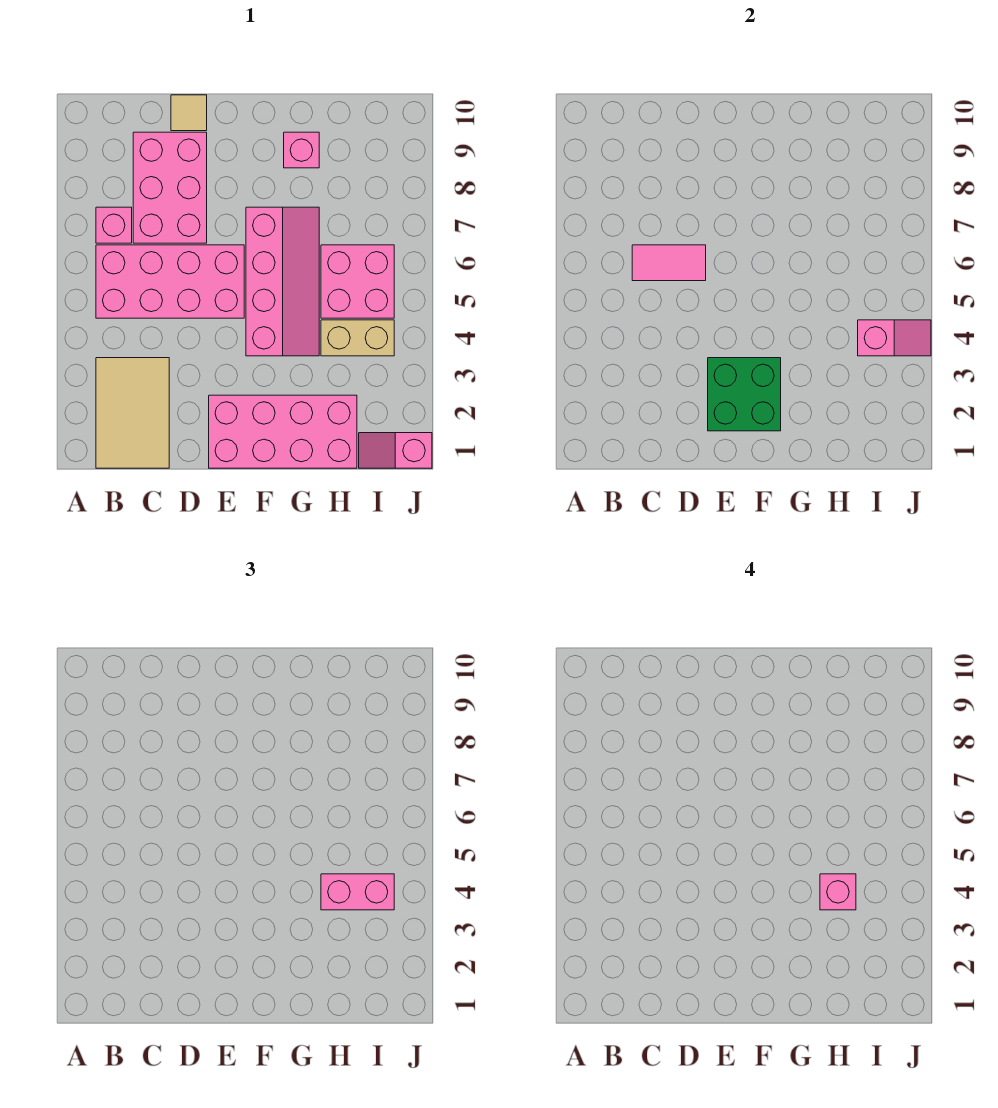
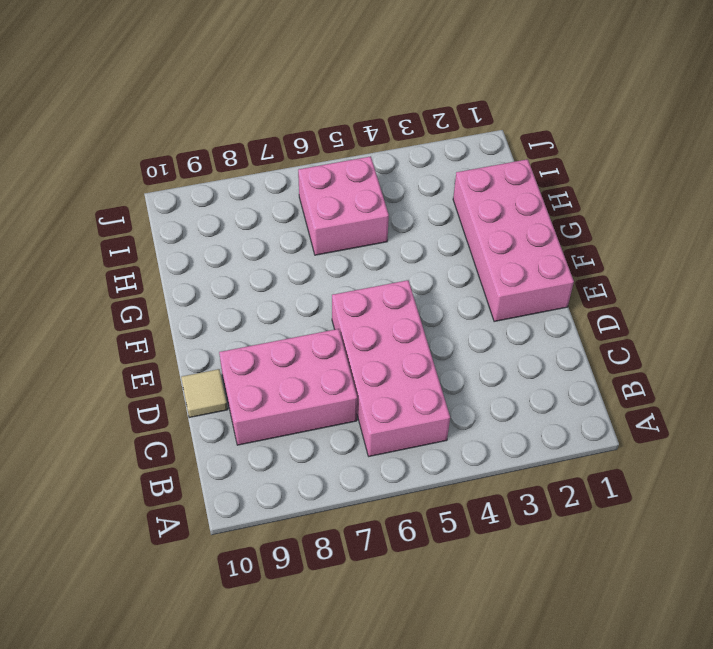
none -> tan 2x3 tile [96,358,169,468]
none -> pink 1x1 brick [96,207,132,243]
none -> pink 2x4 slope [246,207,319,356]

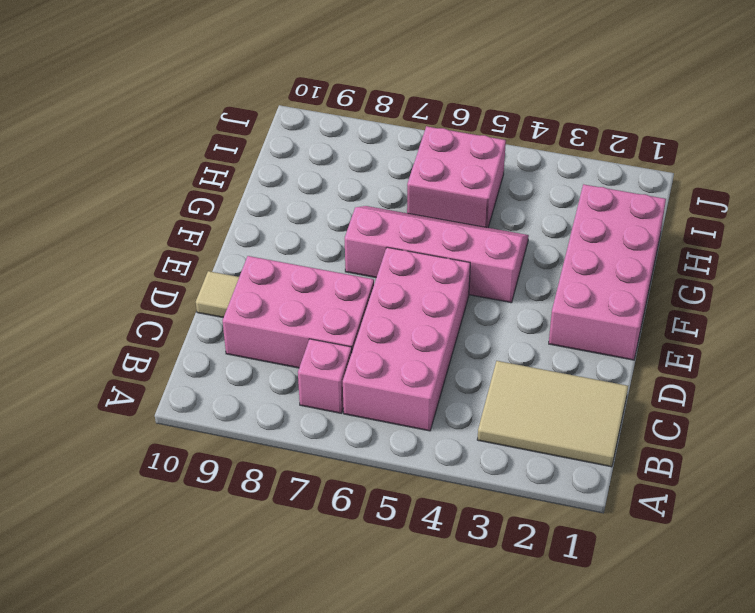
none -> pink 1x1 brick [284,132,319,168]
none -> tan 1x2 brick [321,320,394,356]
none -> pink 1x2 slope [359,433,432,468]

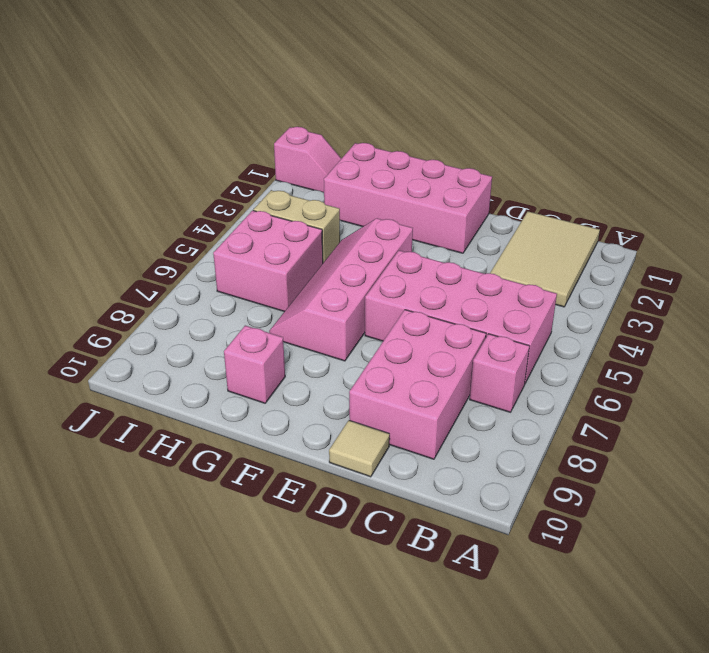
none -> pink 1x2 tile [632,245,706,281]
none -> green 2x2 brick [708,358,781,431]
none -> pink 1x2 slope [858,320,931,356]

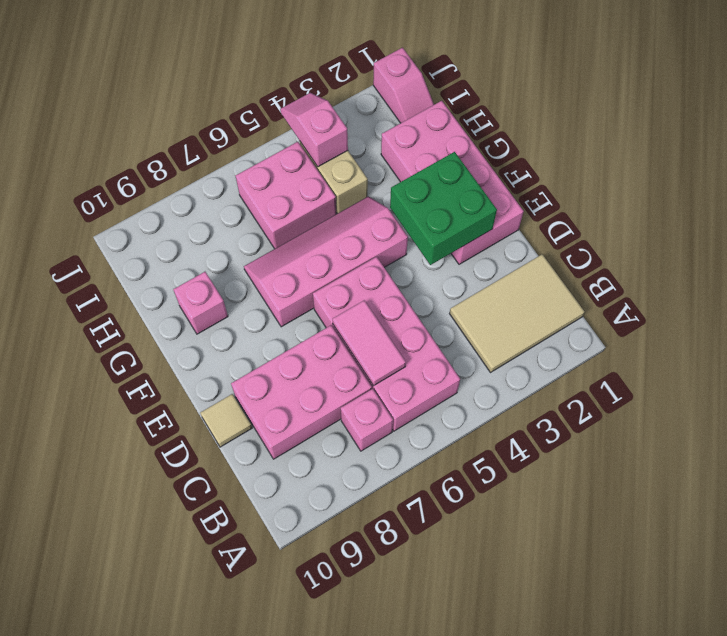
none -> pink 1x2 brick [321,874,394,910]
none -> pink 1x1 brick [820,874,856,910]

